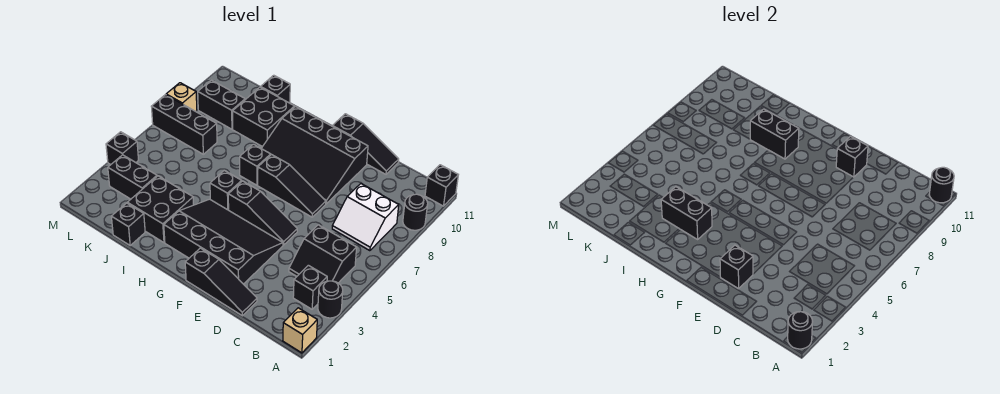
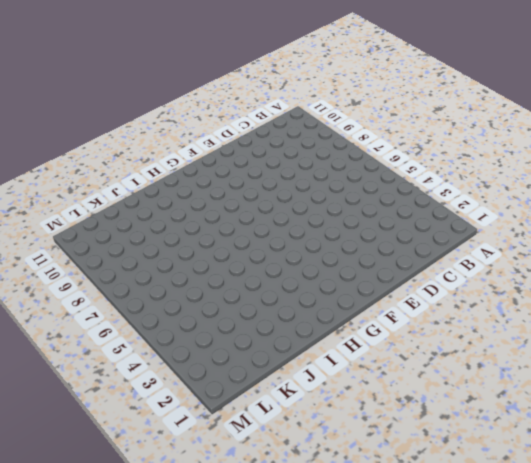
none -> tan 1x1 brick [283,308,317,353]
none -> black 1x1 round brick [318,281,343,318]
none -> black 1x1 round brick [403,194,428,230]
none -> black 1x1 brick [425,165,458,206]

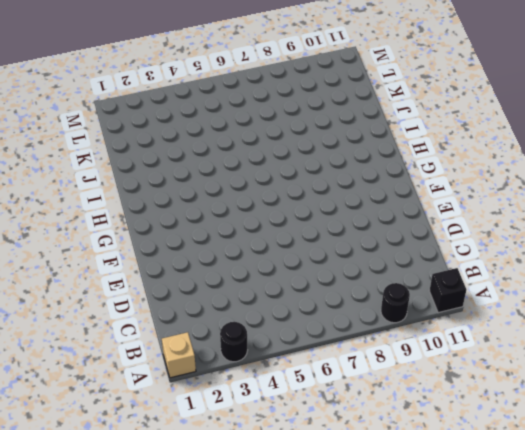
none -> black 1x1 brick [293,265,327,309]
none -> black 2x2 slope [289,225,357,283]
none -> white 2x2 slope [332,184,399,251]
none -> black 1x3 slope [185,248,257,316]

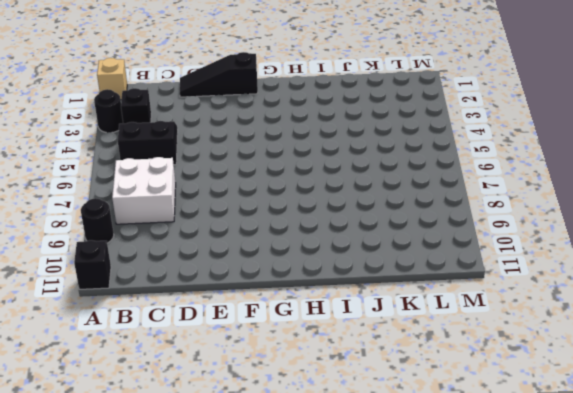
white 2x2 brick [112,157,176,224] -> white 2x2 slope [332,184,399,251]
none -> black 1x3 slope [332,114,399,174]
none -> black 3x4 slope [164,199,283,284]
none -> black 1x3 slope [228,181,297,245]
none -> black 1x3 slope [258,155,326,217]

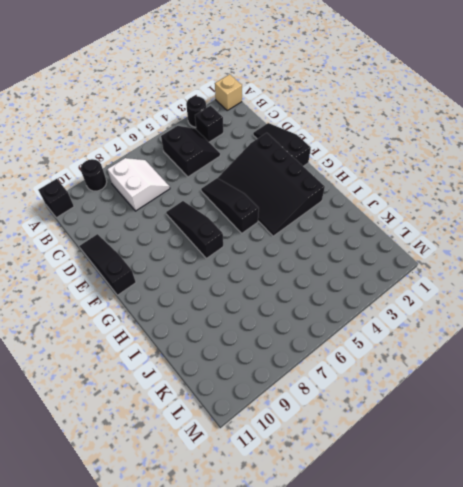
none -> black 3x4 slope [261,107,368,204]
none -> black 1x1 brick [210,170,242,210]
none -> black 1x1 brick [240,144,271,185]
none -> black 2x2 brick [128,176,193,243]

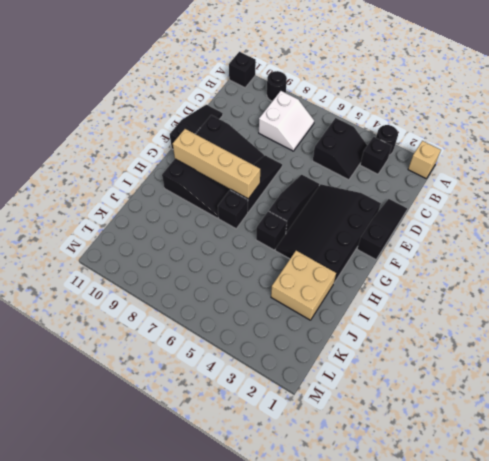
tan 1x4 brick [173,129,260,199] -> none
tan 2x2 brick [271,251,336,320] -> black 2x2 brick [128,176,193,243]
none -> black 2x2 brick [233,87,295,147]
none -> black 1x1 brick [111,203,145,245]
none -> black 1x1 brick [261,75,290,103]
none -> black 1x2 brick [108,155,157,199]

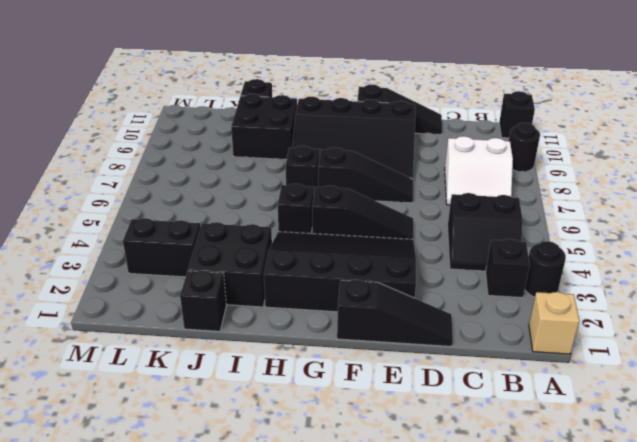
none -> black 1x3 brick [151,95,217,154]
none -> black 1x2 brick [198,80,245,129]
none -> black 1x1 brick [106,132,138,165]
none -> tan 1x1 brick [166,83,197,111]

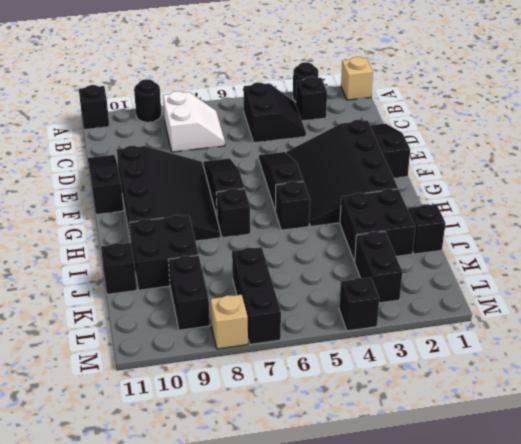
none -> black 1x1 round brick [788,312,813,349]
none -> black 1x1 round brick [929,167,954,203]
none -> black 1x1 brick [720,245,753,289]
none -> black 1x1 brick [836,136,868,177]

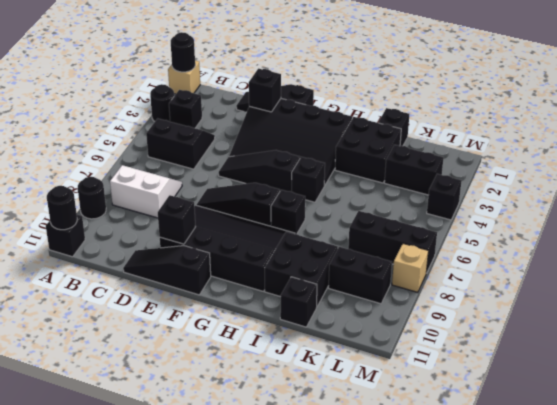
none -> black 1x2 brick [661,187,712,239]
none -> black 1x2 brick [750,109,799,159]

